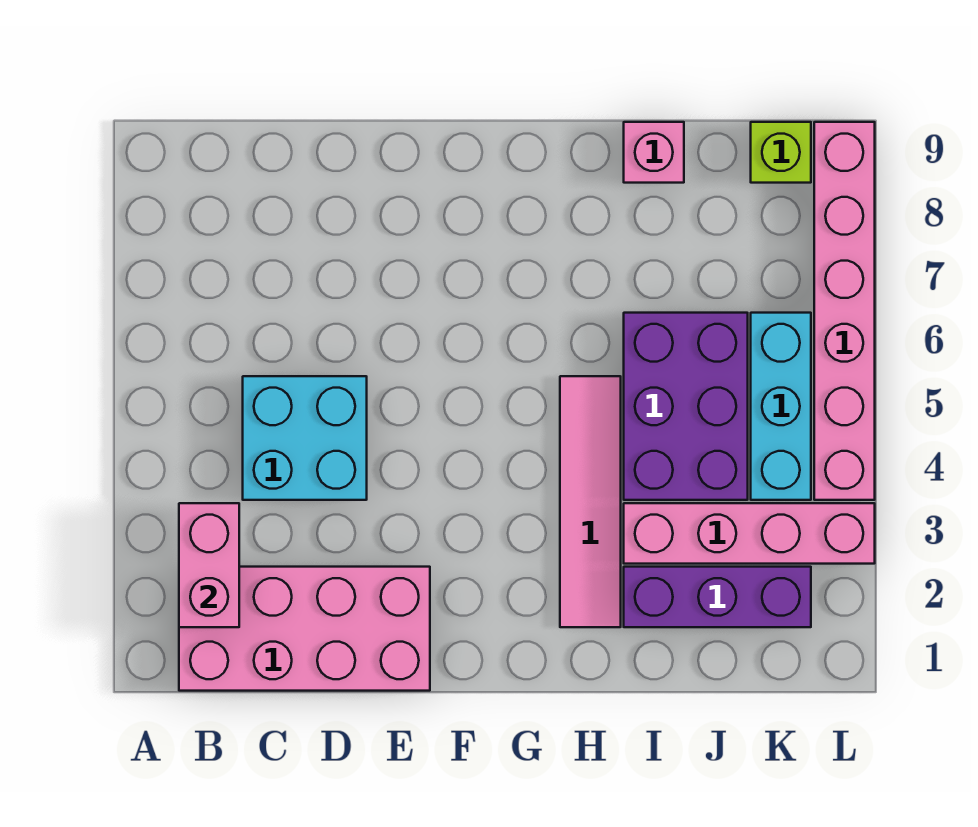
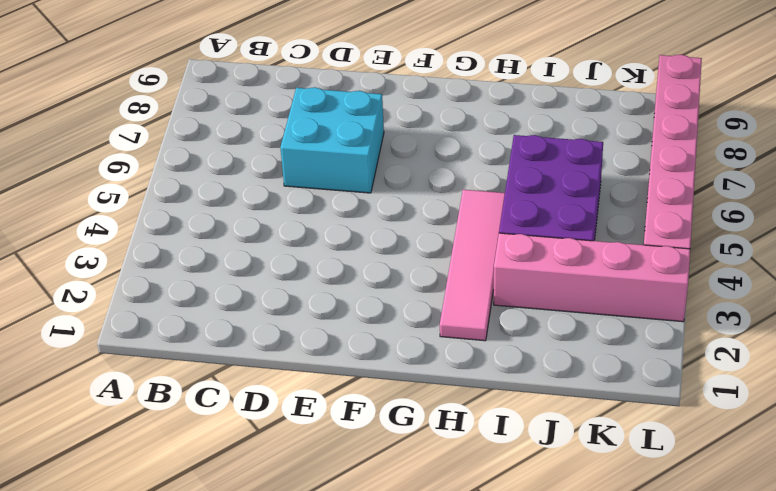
cyan 2x2 brick [280,87,384,193] -> cyan 2x2 brick moved to [243,376,367,500]
none -> pink 2x4 brick [179,567,430,691]
none -> purple 1x3 brick [624,567,811,627]

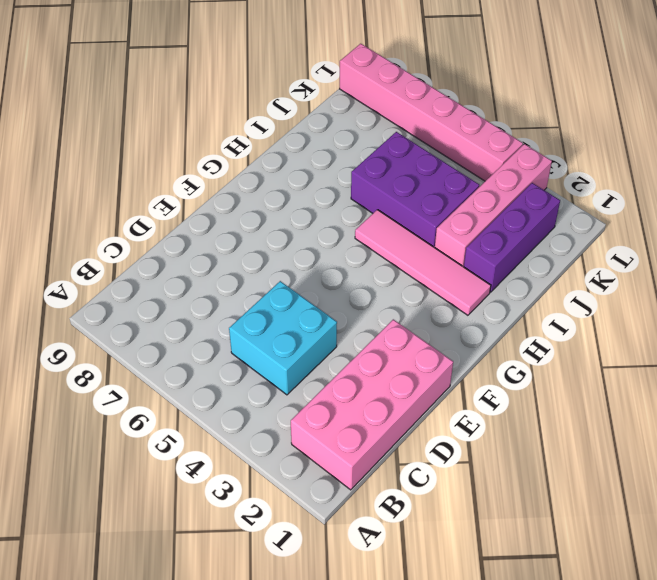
none -> pink 1x1 brick [624,122,684,183]
none -> cyan 1x3 brick [751,313,811,500]

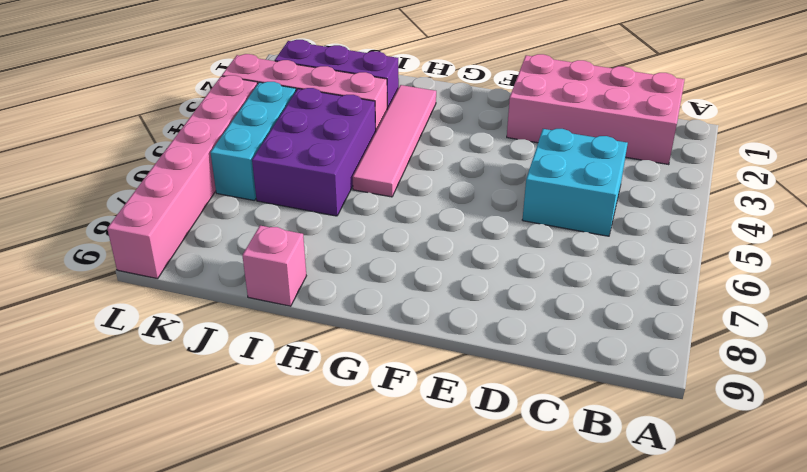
none -> lime 1x1 brick [751,122,811,183]
none -> pink 1x2 brick [179,503,239,627]

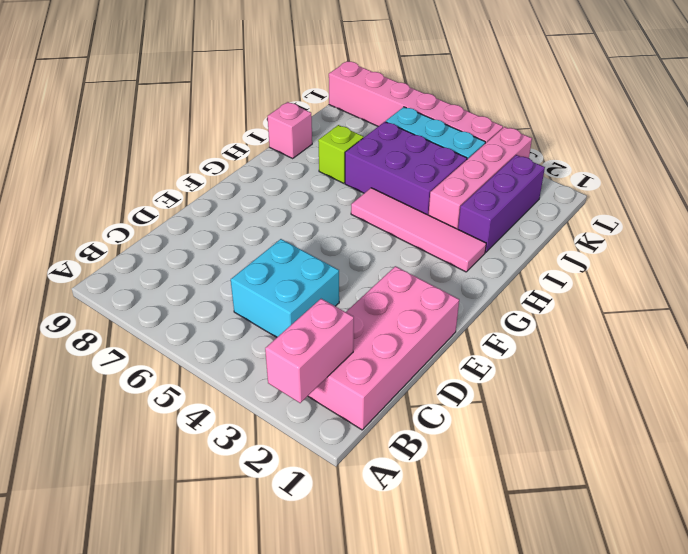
pink 1x2 brick [265,299,354,403] -> pink 1x2 brick turned to [179,503,239,627]
lime 1x1 brick [318,125,363,183] -> lime 1x1 brick moved to [751,122,811,183]

